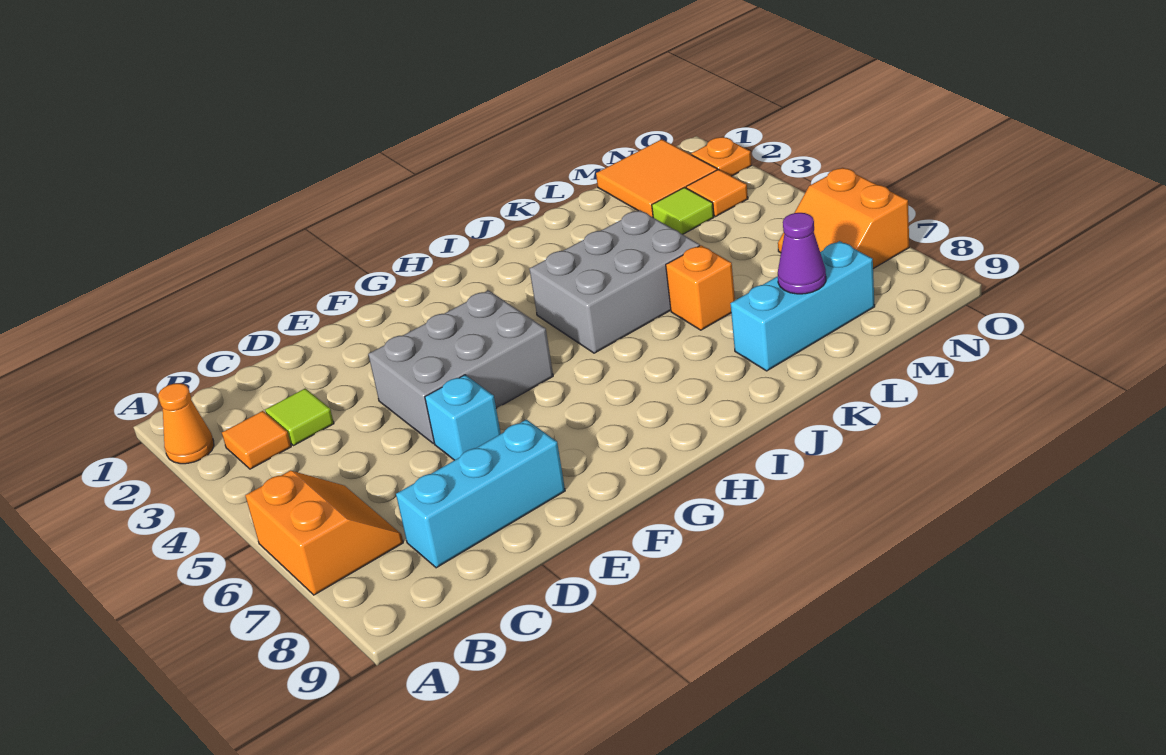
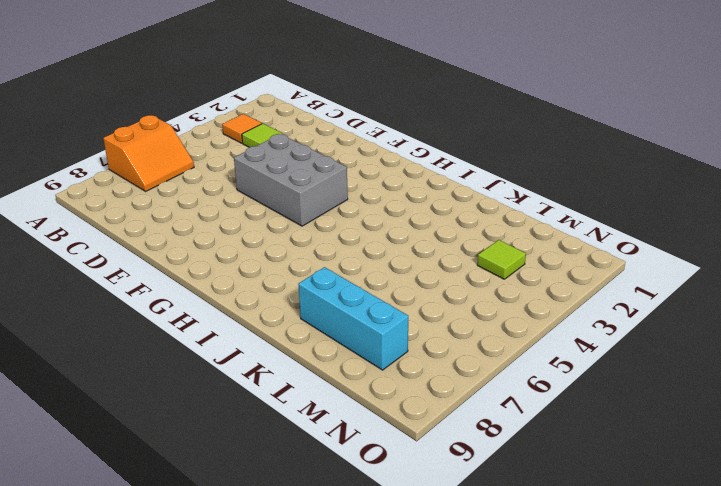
none -> orange 1x1 cone [158,383,214,464]
none -> cyan 1x3 brick [396,420,565,568]
none -> cyan 1x1 brick [425,375,501,460]

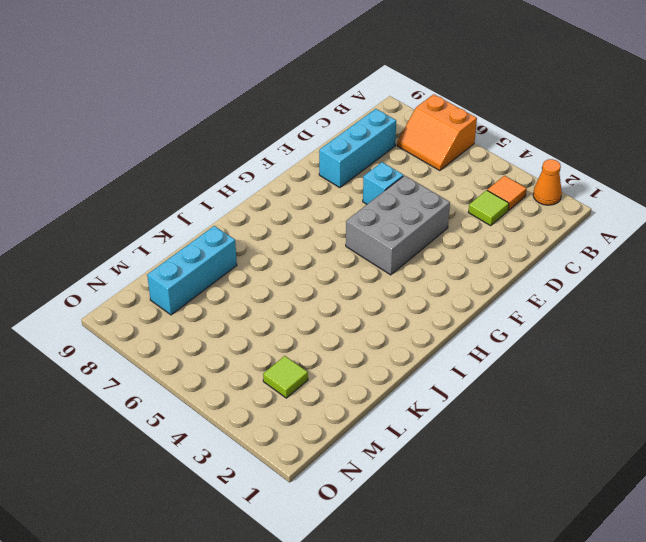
none -> grey 2x3 brick [530,210,700,353]
none -> orange 1x1 brick [666,245,735,330]
none -> orange 2x2 tile [596,139,717,217]

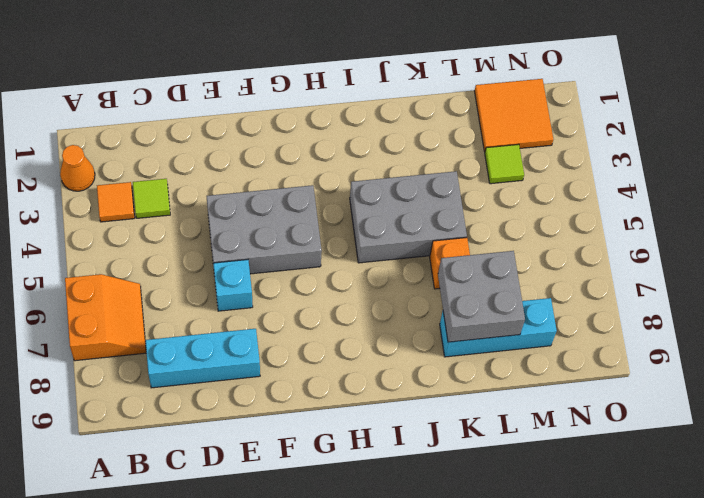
grey 2x2 brick [438,251,525,342] -> purple 1x1 cone [778,213,826,294]
none -> orange 1x1 tile [686,169,748,216]
none -> orange 2x2 slope [778,168,909,269]
none -> orange 1x1 plate [691,137,752,176]

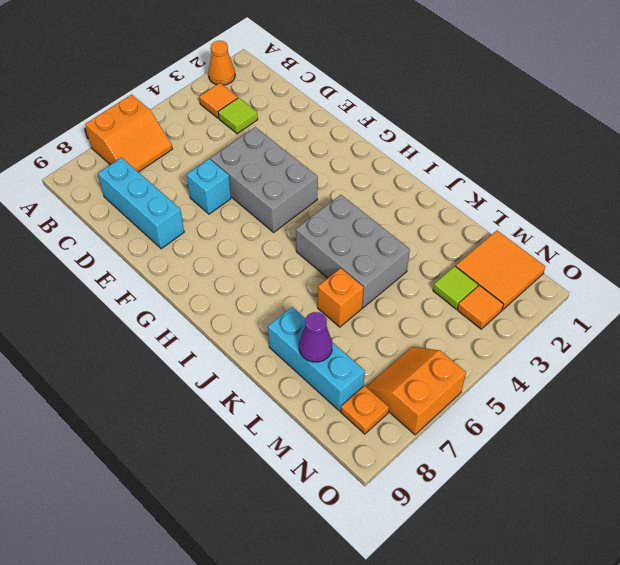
orange 1x1 plate [341,386,389,434] -> orange 1x1 plate moved to [691,137,752,176]

